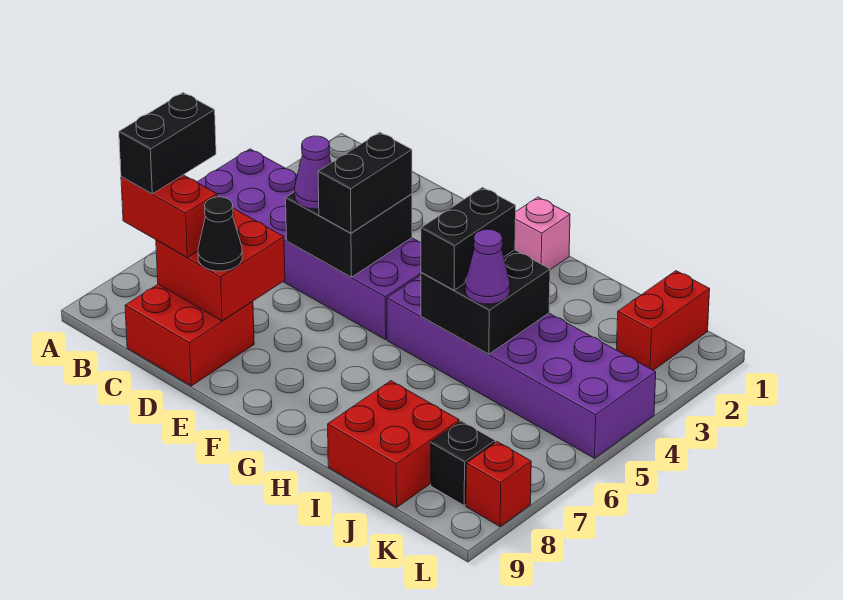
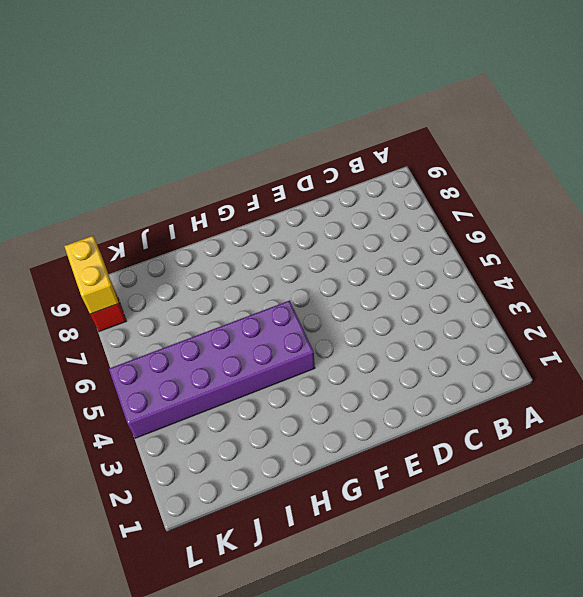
yellow 1x2 brick [64,236,119,314] -> none
none -> purple 2x6 brick [197,149,421,340]
none -> red 2x2 brick [125,284,254,386]
none -> pink 1x1 brick [515,197,570,270]

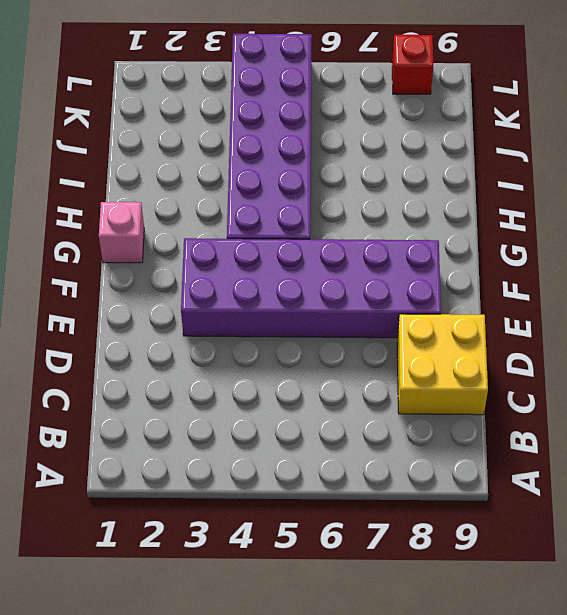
yellow 2x2 brick [397,314,488,415] -> red 2x2 brick [125,284,254,386]
purple 2x6 brick [181,238,441,338] -> purple 2x6 brick turned to [197,149,421,340]
none -> red 2x2 brick [328,381,459,508]
none -> red 1x2 brick [617,271,710,370]
none -> black 1x1 brick [431,421,495,505]

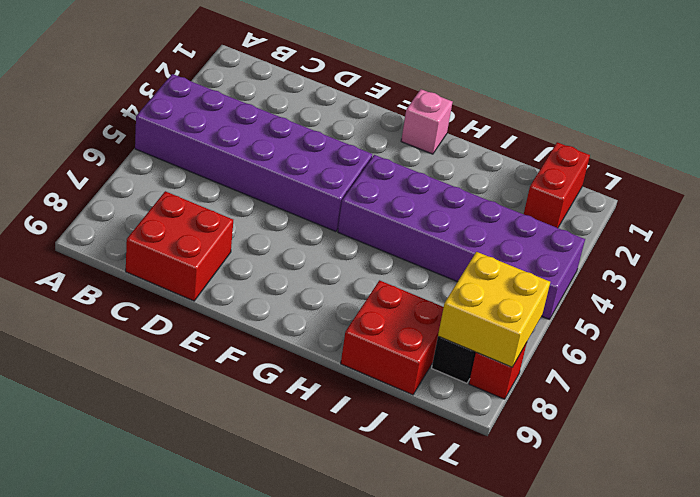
yellow 2x2 brick [438,252,550,367] -> none
none -> red 2x2 brick [156,208,285,321]
none -> black 2x2 brick [286,192,412,277]
none -> black 2x2 brick [421,250,550,354]

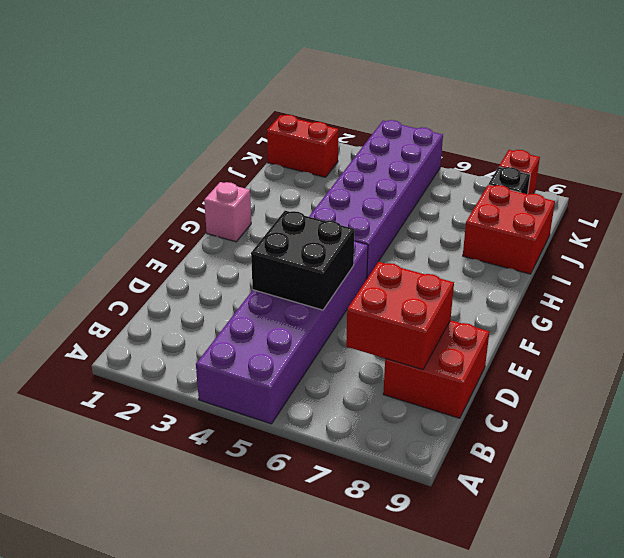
none -> black 2x2 brick [421,250,550,354]
none -> red 1x2 brick [121,175,217,257]
none -> purple 1x1 cone [295,136,331,209]

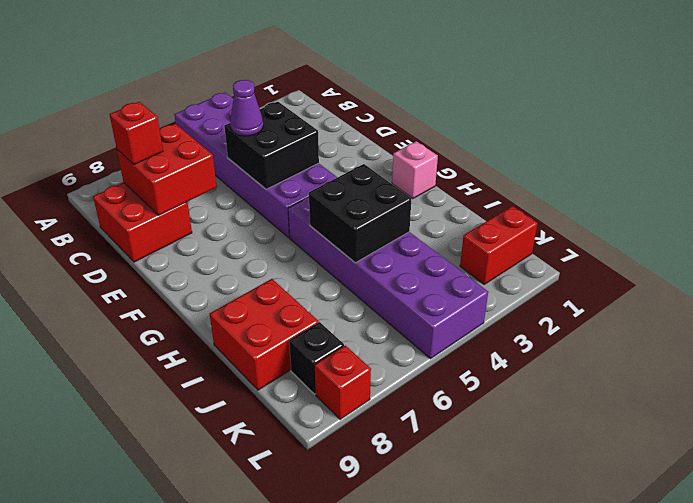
red 1x1 brick [110,102,163,164] -> red 1x2 brick [121,175,217,257]
none -> black 1x1 cone [198,197,242,271]
none -> black 1x2 brick [318,132,412,233]
none -> black 1x2 brick [421,187,516,290]

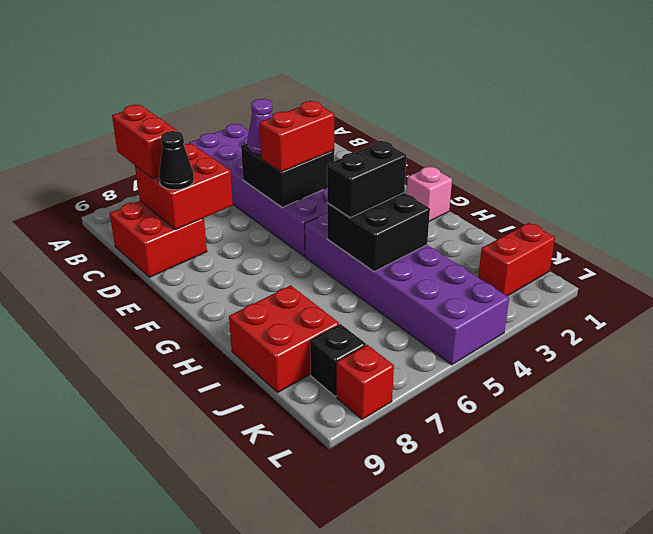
red 1x2 brick [259,101,334,172] -> black 1x2 brick [318,132,412,233]
none -> purple 1x1 cone [465,229,510,304]
none -> black 1x2 brick [119,93,216,194]

